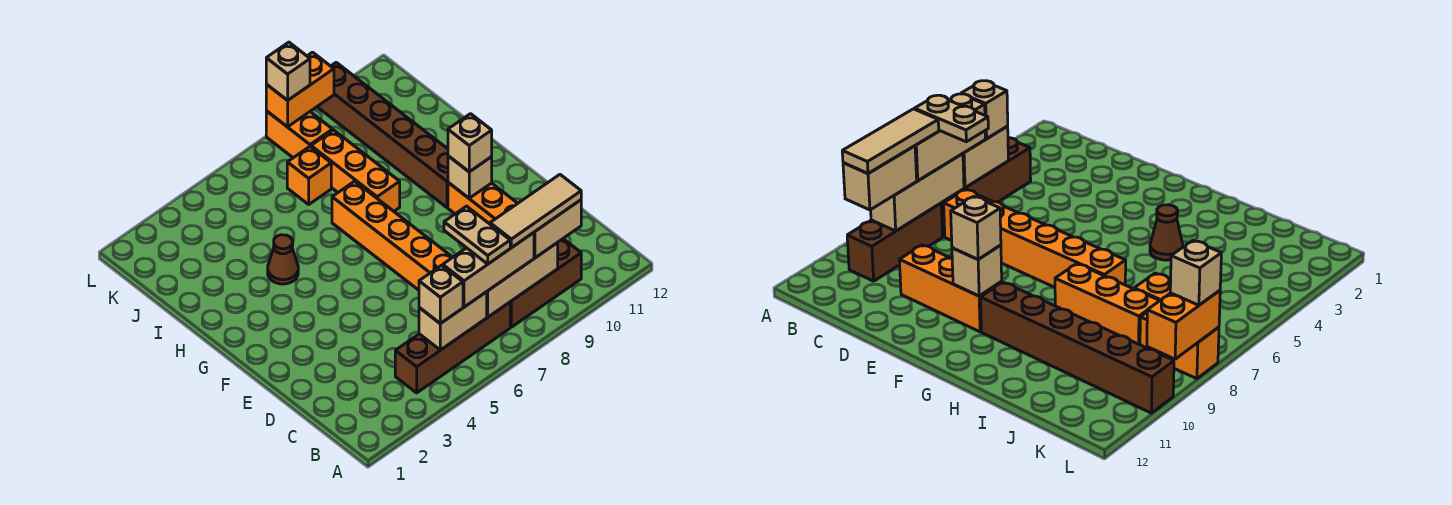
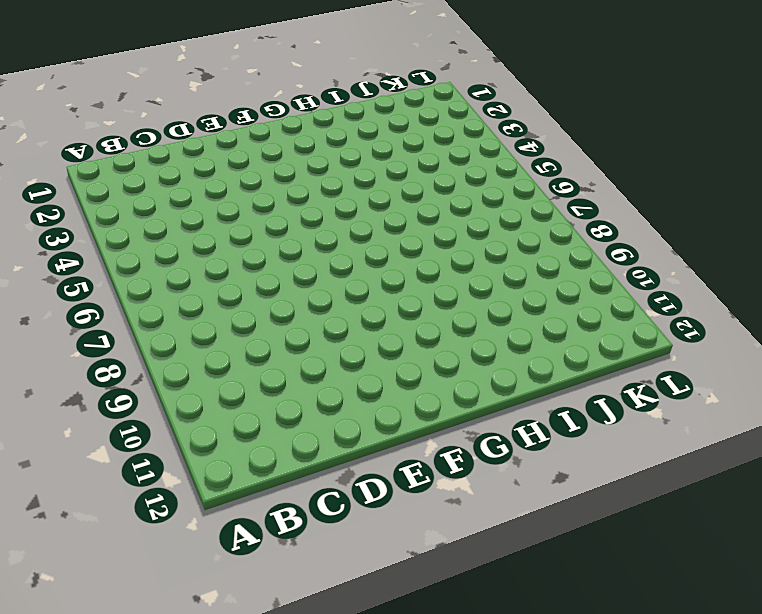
none -> brown 1x4 brick [395,302,510,393]
none -> brown 1x3 brick [510,239,581,327]
none -> orange 1x6 brick [332,181,453,290]

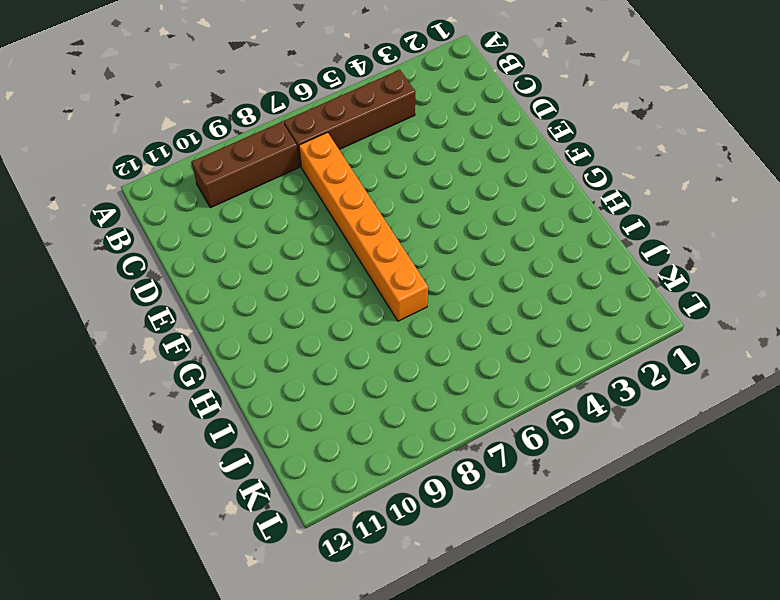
none -> orange 1x3 brick [448,182,518,224]
none -> brown 1x6 brick [317,62,448,207]
none -> brown 1x1 cone [268,235,298,284]

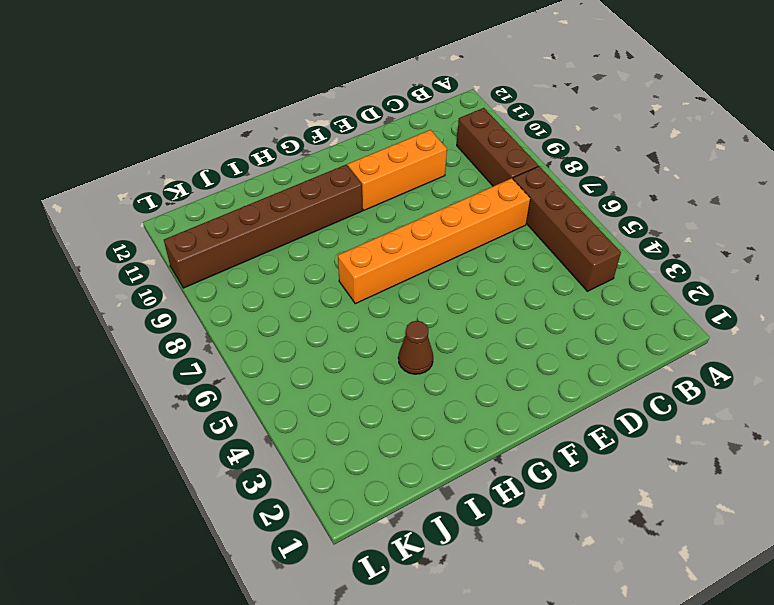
none -> orange 1x3 brick [311,130,400,211]
none -> orange 1x1 brick [287,147,331,204]
none -> orange 1x2 brick [266,111,333,158]

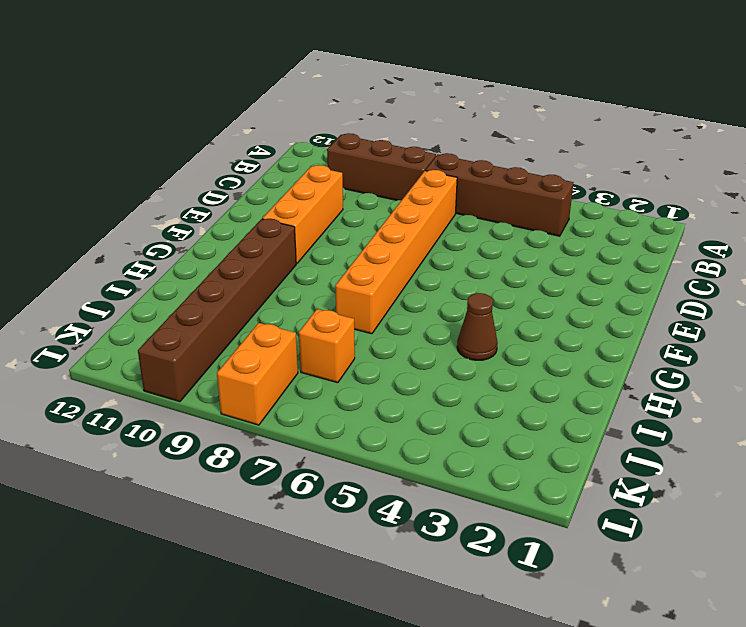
none -> orange 1x3 brick [311,130,400,211]
none -> tan 1x2 brick [419,292,487,350]
none -> tan 1x3 brick [487,243,558,317]

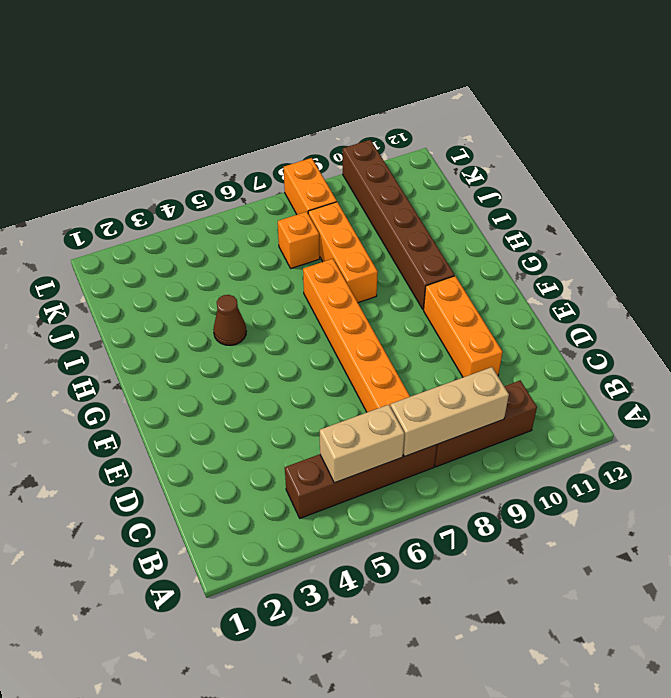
none -> tan 1x1 brick [448,156,492,198]
none -> orange 1x2 brick [266,52,334,127]
none -> tan 1x1 brick [419,265,463,324]

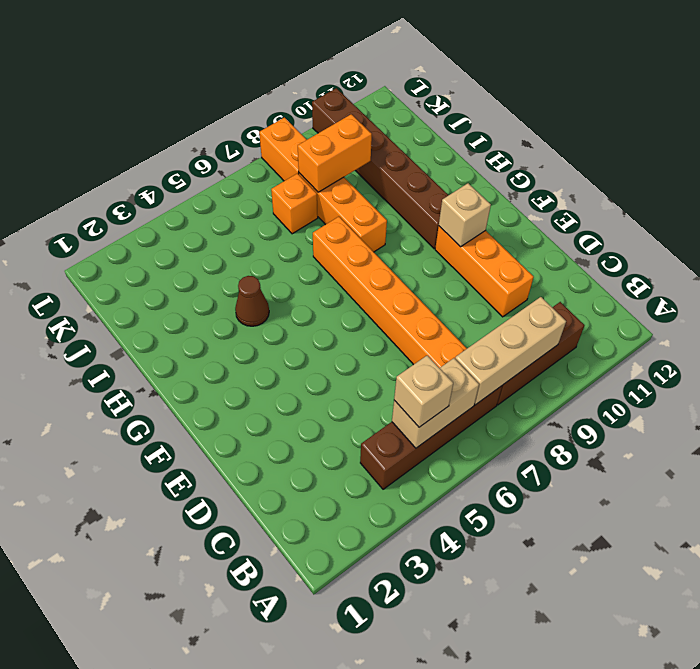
orange 1x2 brick [298,114,372,192] -> orange 1x2 brick moved to [266,52,334,127]
none -> tan 1x3 brick [443,233,534,307]
none -> tan 1x2 brick [534,200,581,258]
none -> tan 1x1 brick [448,114,492,172]

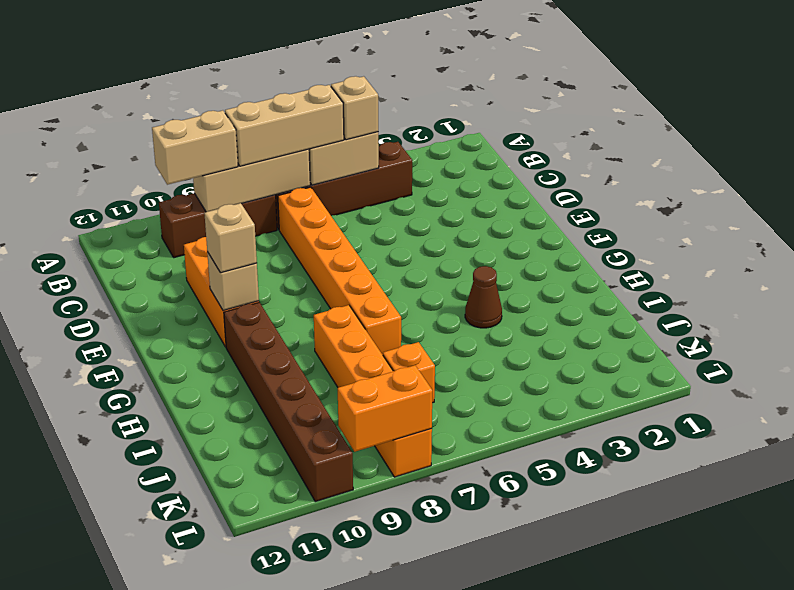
none -> tan 1x1 brick [266,42,310,100]
none -> tan 1x2 plate [444,206,510,264]
none -> tan 1x3 tile [490,175,581,248]

